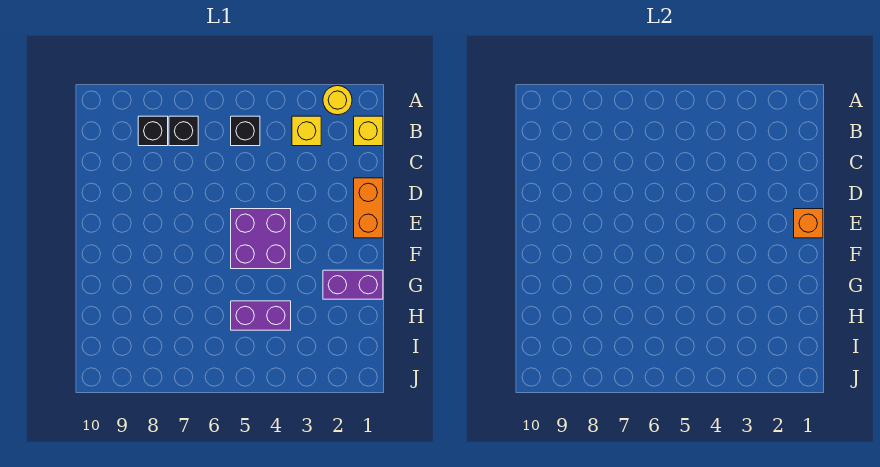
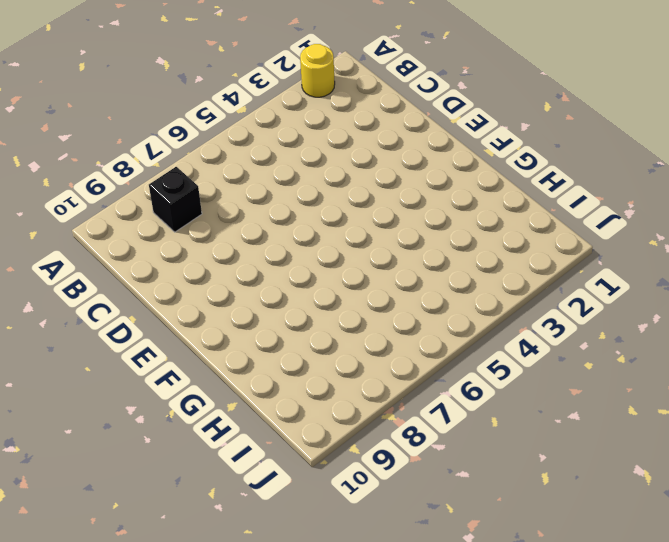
none -> yellow 1x1 brick [354,116,383,146]
none -> yellow 1x1 brick [292,116,321,146]

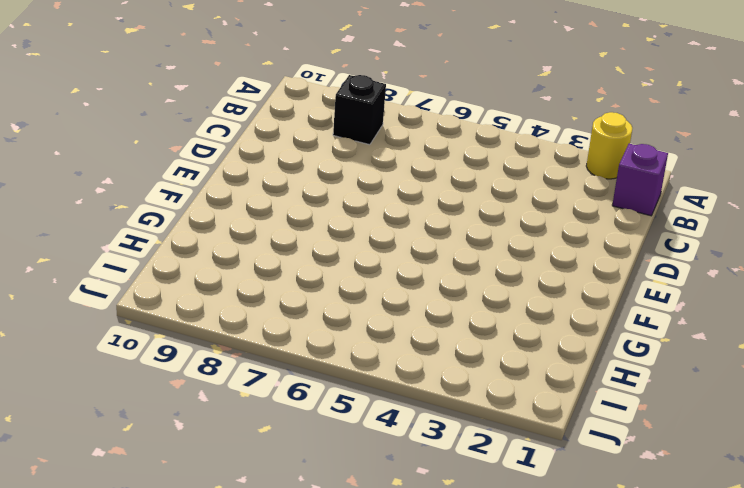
purple 1x1 brick [612,144,668,216] -> yellow 1x1 brick [354,116,383,146]
none -> yellow 1x1 brick [292,116,321,146]
none -> black 1x1 brick [231,116,260,146]

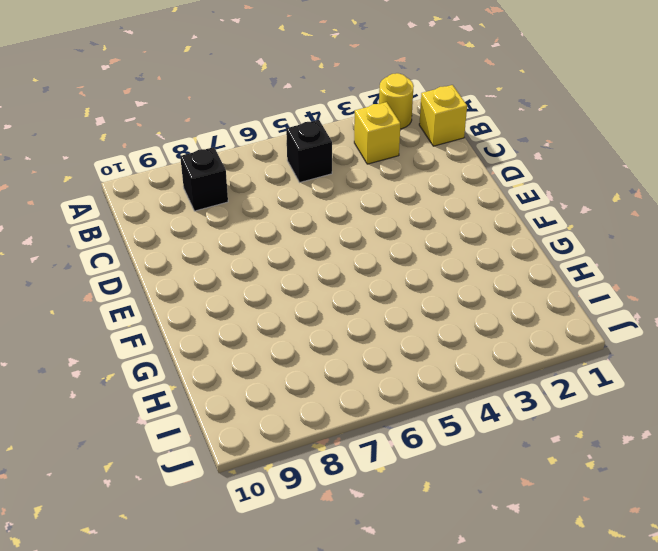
none -> black 1x1 brick [169,116,198,146]
none -> orange 1x2 brick [354,178,383,238]

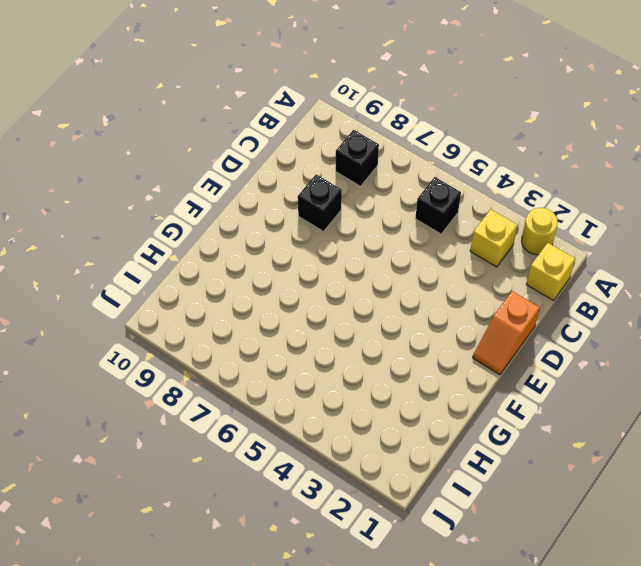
orange 1x2 slope [473,291,540,375] -> orange 1x2 brick [354,178,383,238]
black 1x1 brick [298,174,342,231] -> black 1x1 brick moved to [169,116,198,146]
none -> purple 2x2 brick [231,209,291,269]
none -> purple 1x2 brick [323,270,383,299]

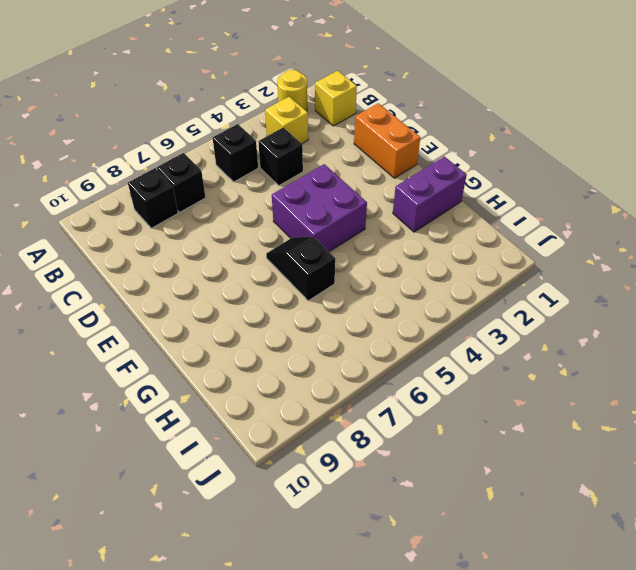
black 1x1 brick [258,127,303,186] -> none
black 1x2 slope [266,236,335,301] -> none
none -> purple 1x2 brick [231,301,291,330]
none -> orange 1x1 brick [794,209,823,238]

